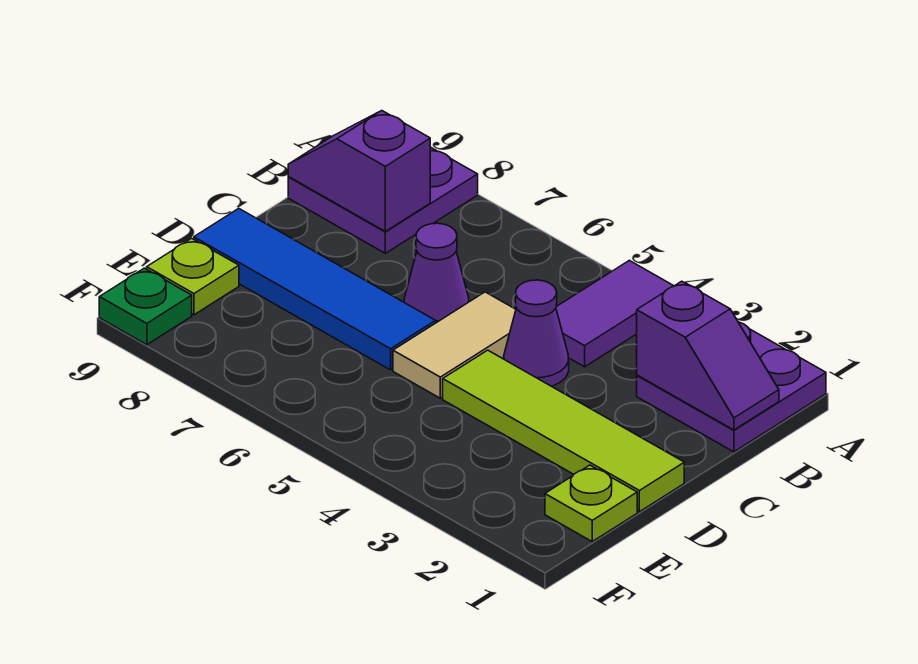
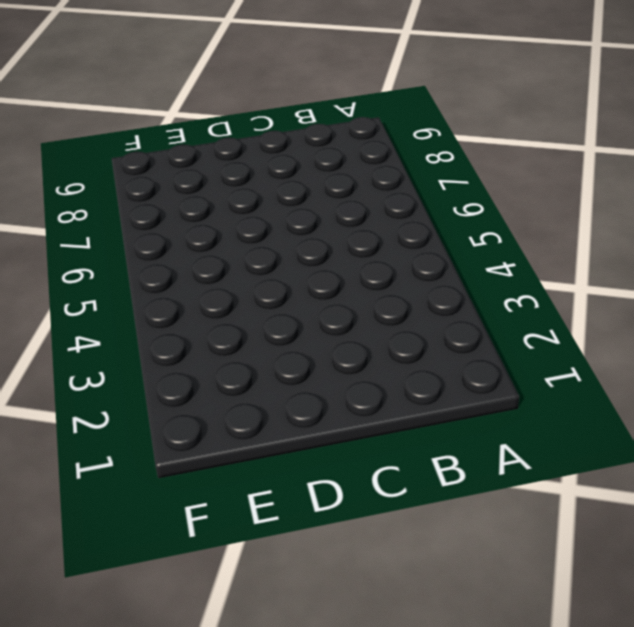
none -> purple 2x2 plate [637,322,826,452]
none -> purple 1x2 tile [556,260,673,367]
none -> purple 2x2 plate [288,147,478,253]

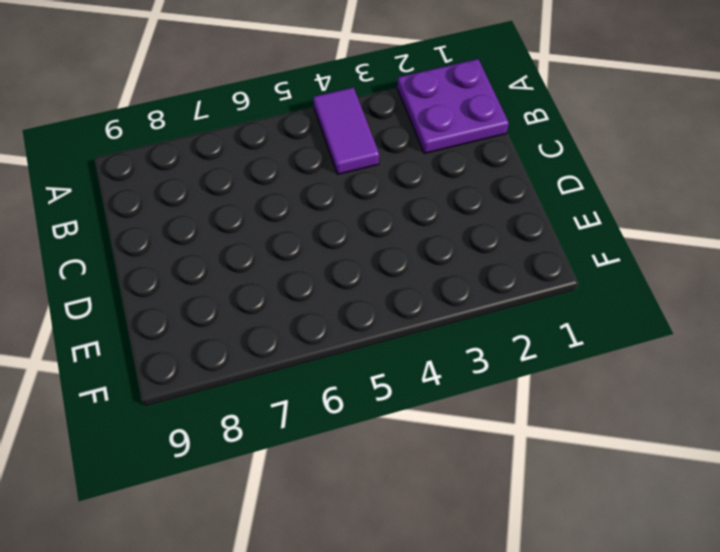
none -> purple 2x2 plate [288,147,478,253]
none -> purple 1x1 cone [504,280,569,386]
none -> tan 1x2 tile [393,292,516,398]

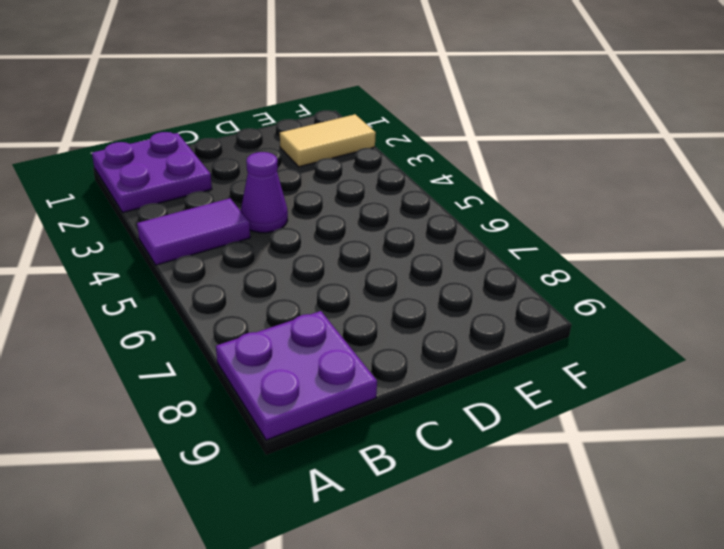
tan 1x2 tile [280,114,376,167] -> tan 1x2 tile moved to [393,292,516,398]
none -> purple 1x1 cone [404,223,469,323]
none -> lime 1x4 tile [443,350,684,512]
none -> blue 1x4 tile [194,209,436,370]

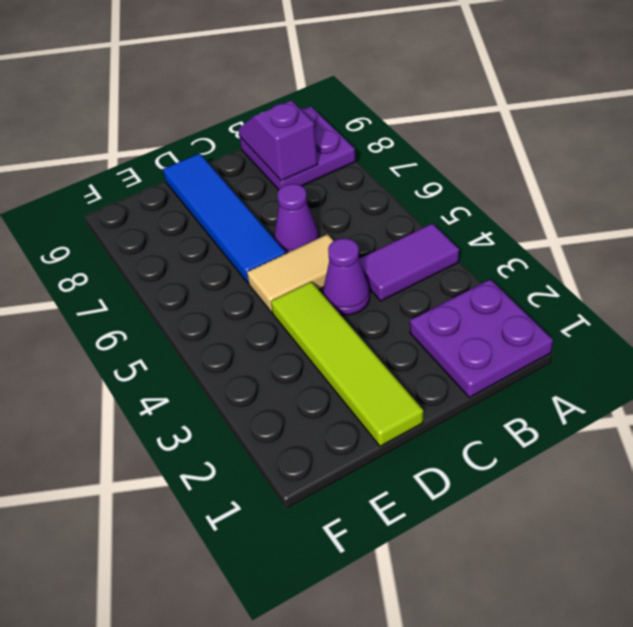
none -> lime 1x1 plate [545,465,637,541]
none -> lime 1x1 plate [147,238,239,315]
none -> green 1x1 plate [99,268,192,345]

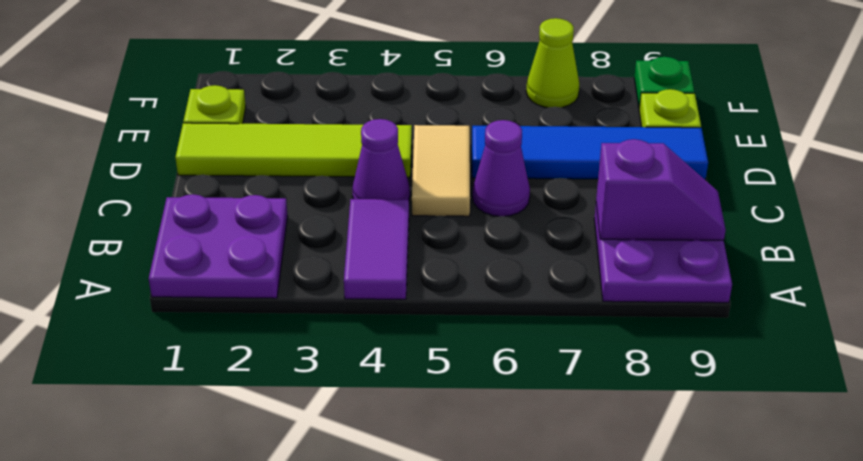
lime 1x1 cone [526,18,579,108] -> none
none -> purple 1x2 slope [637,281,779,430]

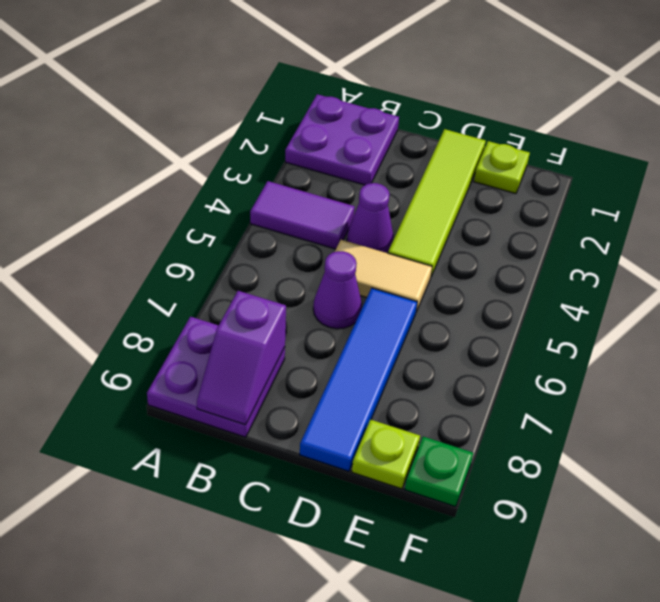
none -> purple 1x2 slope [637,281,779,430]

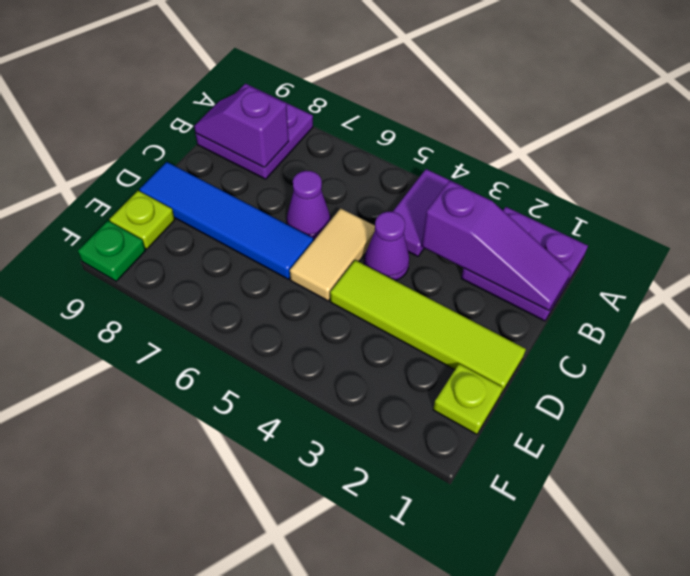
purple 1x3 slope [422,181,571,310] -> purple 1x2 slope [637,281,779,430]

